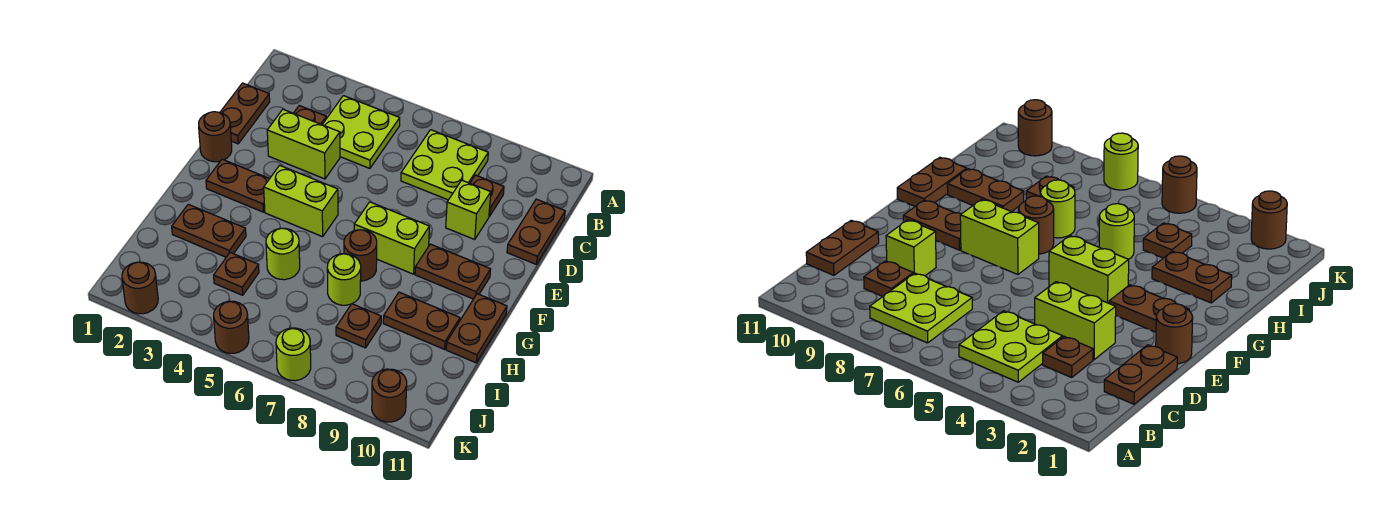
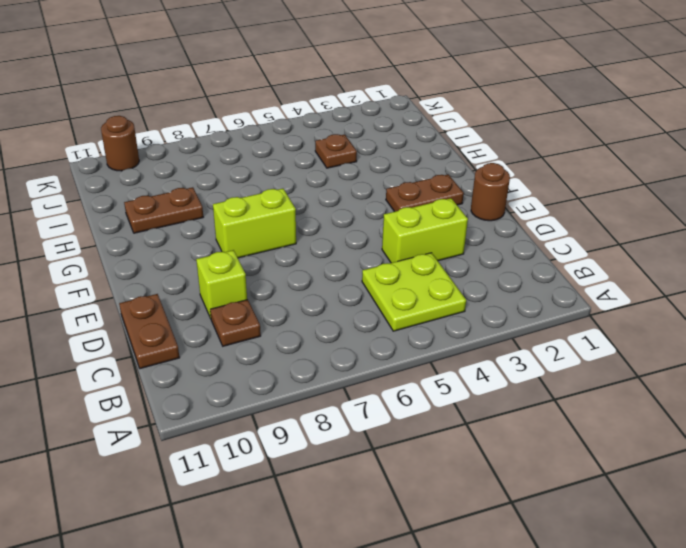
none -> lime 2x2 plate [401,130,488,200]
none -> brown 1x2 plate [220,83,270,144]
none -> brown 1x1 plate [294,106,327,125]

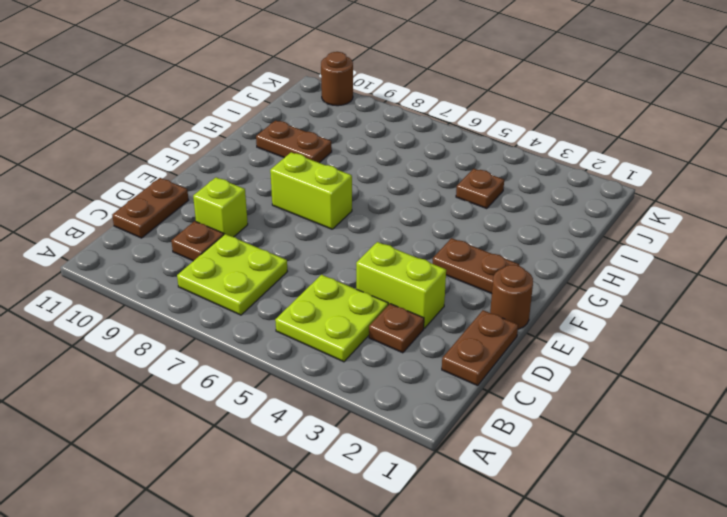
none -> lime 1x2 brick [264,165,338,237]
none -> brown 1x2 plate [415,244,491,299]
none -> brown 1x1 round brick [344,230,377,281]

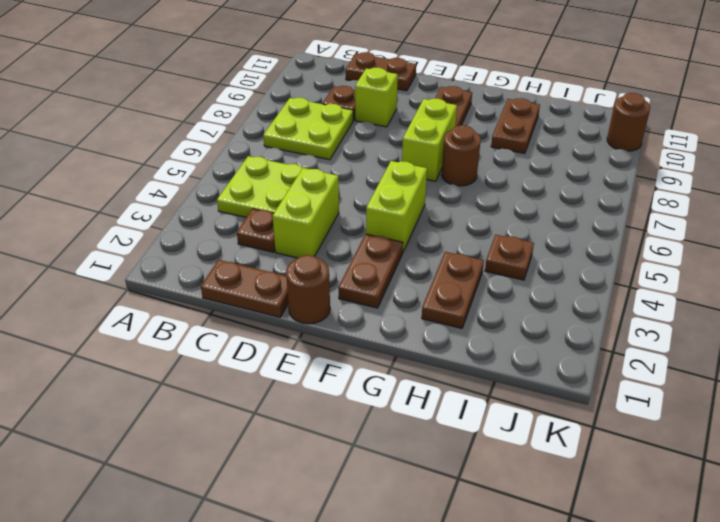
none -> brown 1x2 plate [446,294,507,363]
none -> lime 1x1 round brick [266,228,300,280]
none -> lime 1x1 round brick [327,254,361,305]

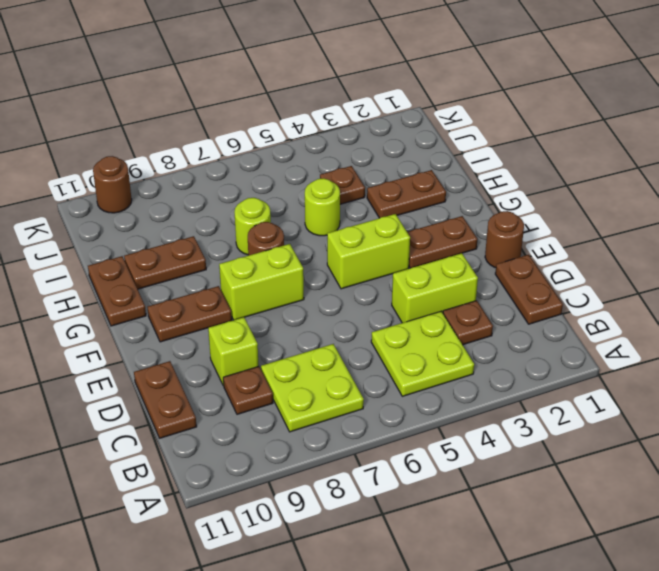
none -> brown 1x1 plate [336,304,381,348]
none -> brown 1x1 round brick [122,262,158,314]
none -> brown 1x1 round brick [214,301,249,353]

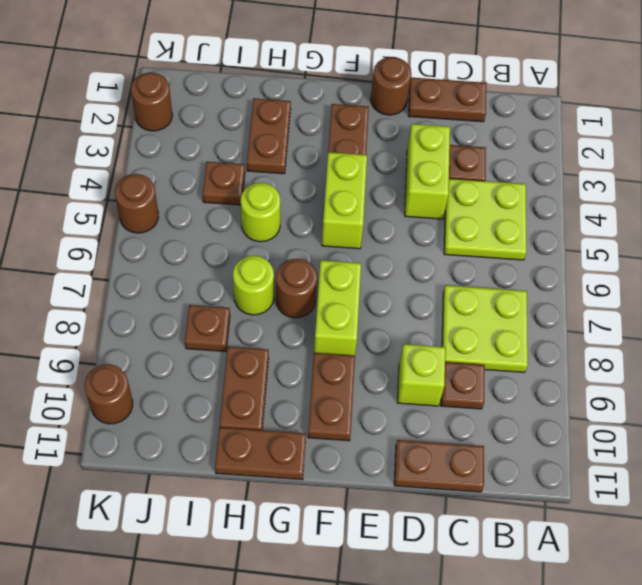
none -> lime 1x1 round brick [276,328,311,381]

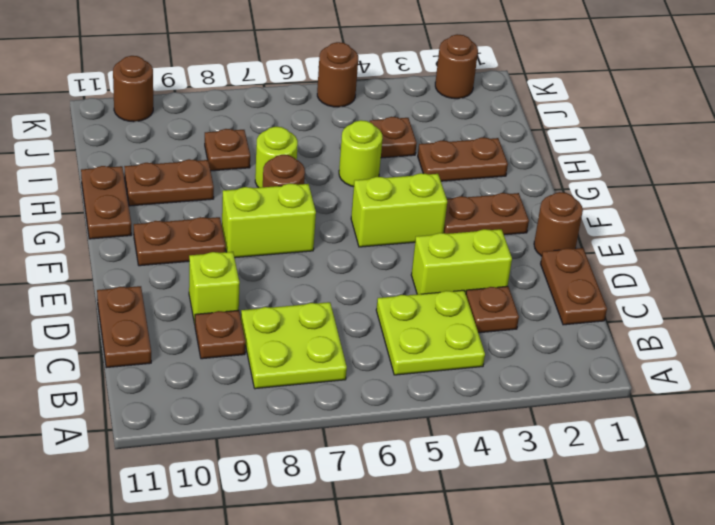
none -> lime 1x1 round brick [276,328,311,381]

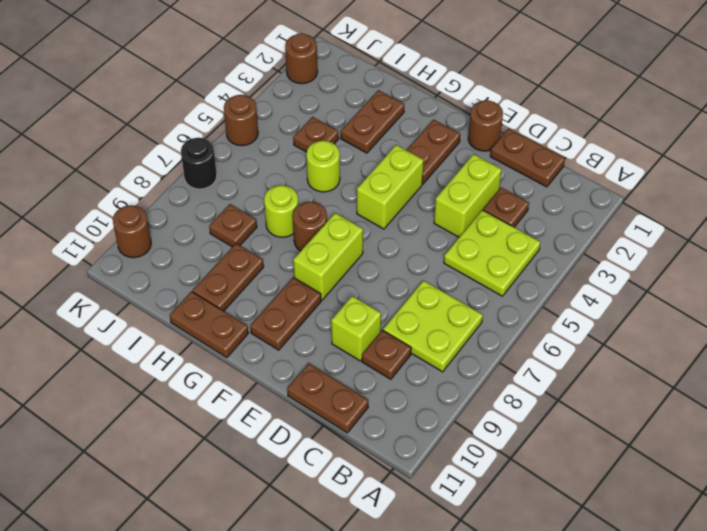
black 1x1 round brick [181,138,217,189] -> lime 1x1 round brick [276,328,311,381]

